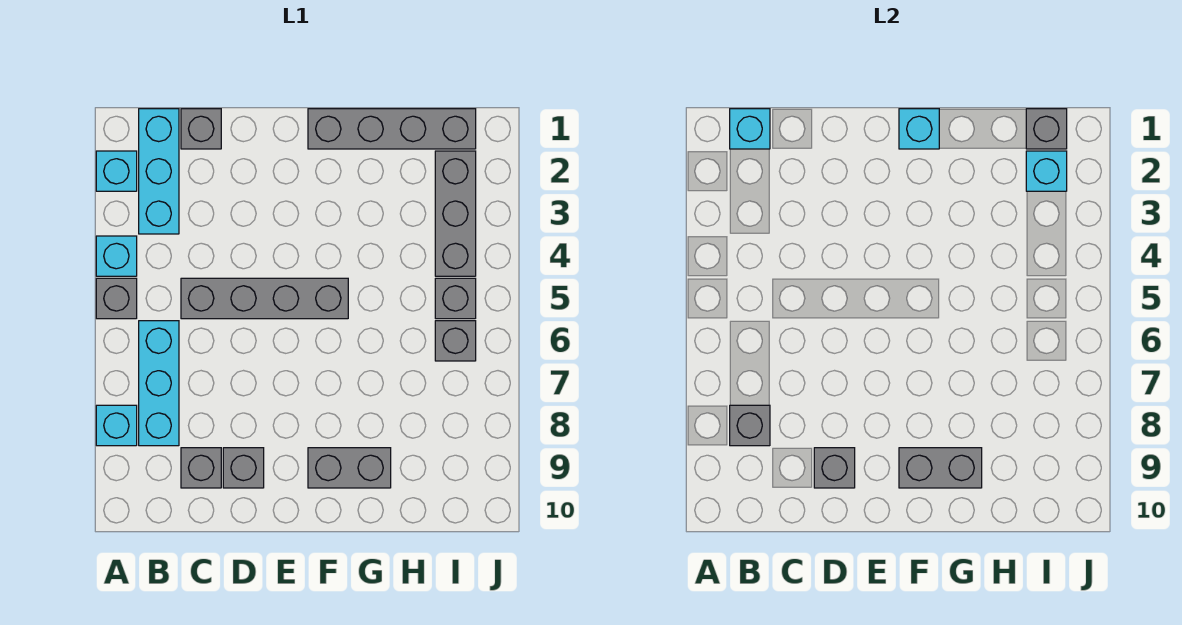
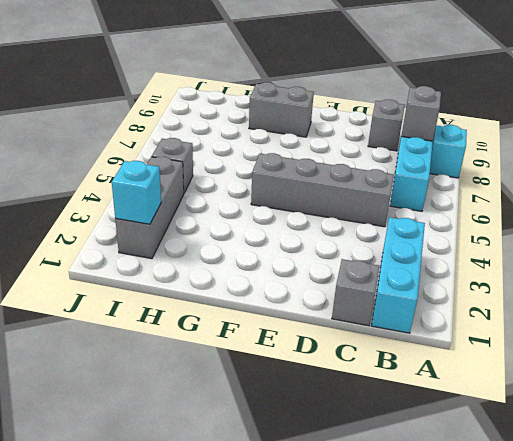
none -> cyan 1x1 brick [96,151,137,191]
none -> cyan 1x1 brick [96,236,137,276]
none -> grey 1x1 brick [96,278,137,319]

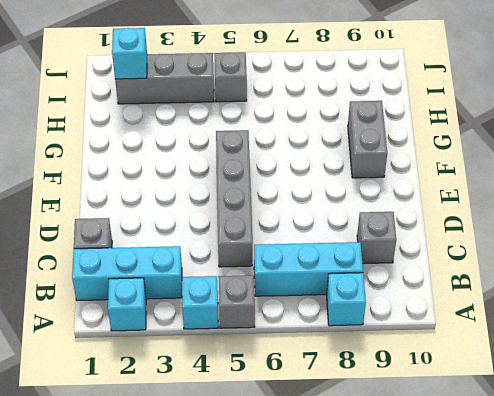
none -> grey 1x1 brick [223,448,264,488]
none -> grey 1x4 brick [308,109,476,149]
none -> grey 1x1 brick [435,321,476,361]

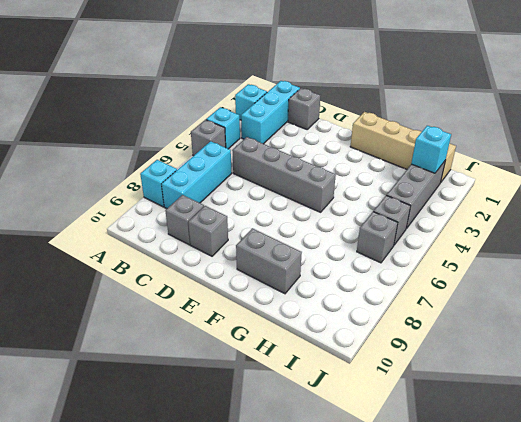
tan 1x4 brick [350,112,456,182] -> grey 1x4 brick [308,109,476,149]
none -> cyan 1x1 brick [730,109,770,149]
none -> grey 1x1 brick [730,405,770,446]
none -> grey 1x1 brick [814,448,855,488]

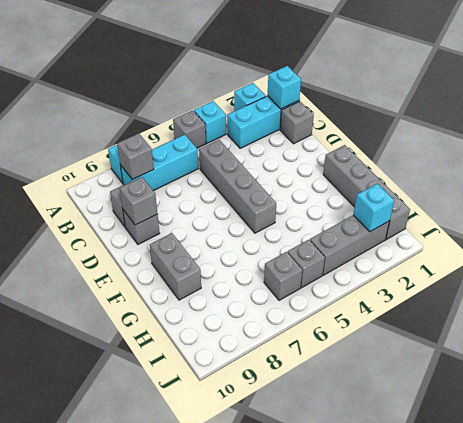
none -> cyan 1x1 brick [899,109,939,149]
none -> grey 1x2 brick [899,448,982,488]
none -> grey 1x1 brick [1026,109,1067,149]

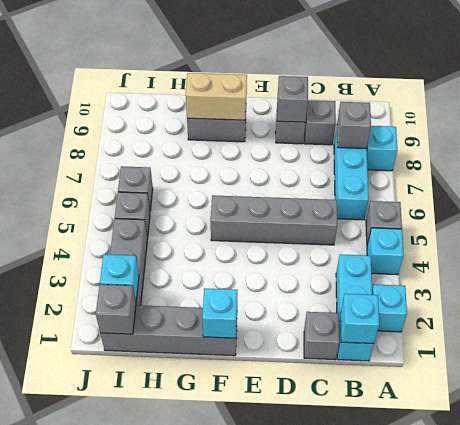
tan 1x2 brick [186,73,247,120] -> grey 1x2 brick [899,448,982,488]

